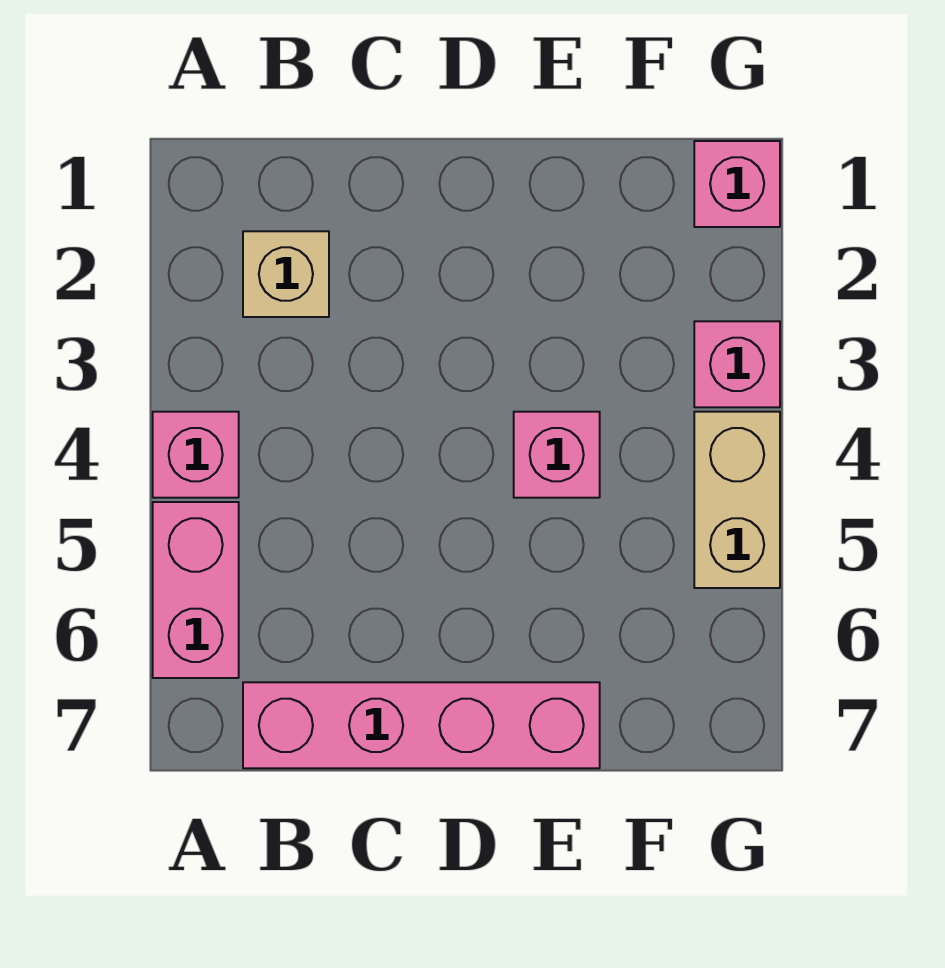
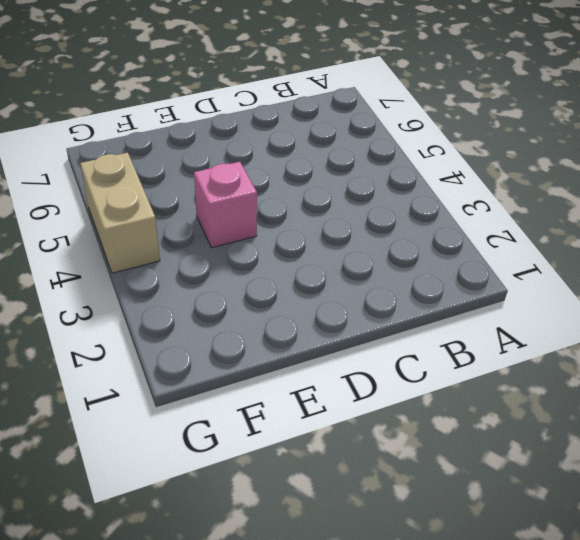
none -> pink 1x1 brick [153,412,239,498]
none -> pink 1x2 brick [153,502,239,678]

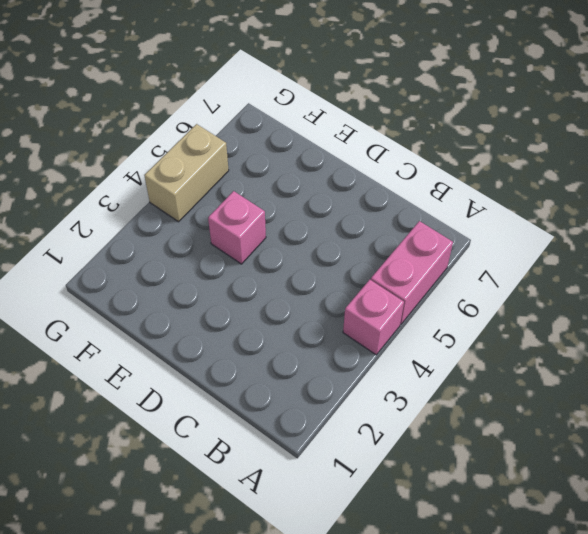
none -> tan 1x1 brick [243,231,329,317]
none -> pink 1x4 brick [243,682,600,768]

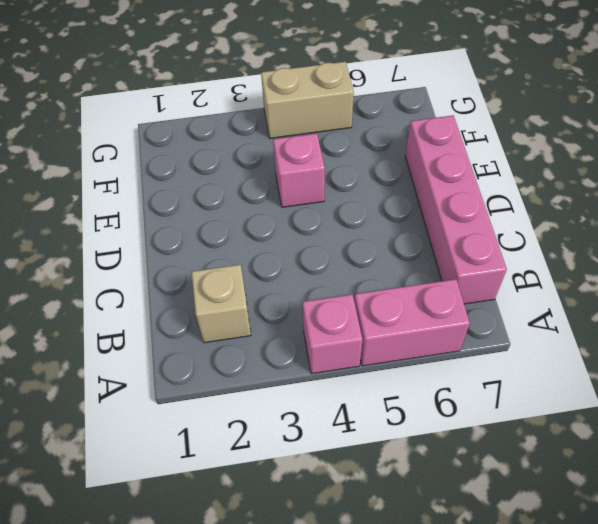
none -> pink 1x1 brick [694,141,780,227]
none -> pink 1x1 brick [694,321,780,407]

